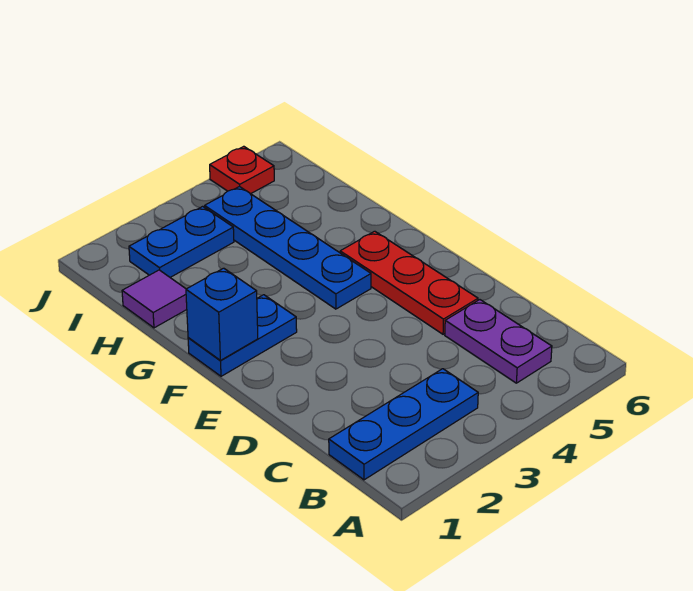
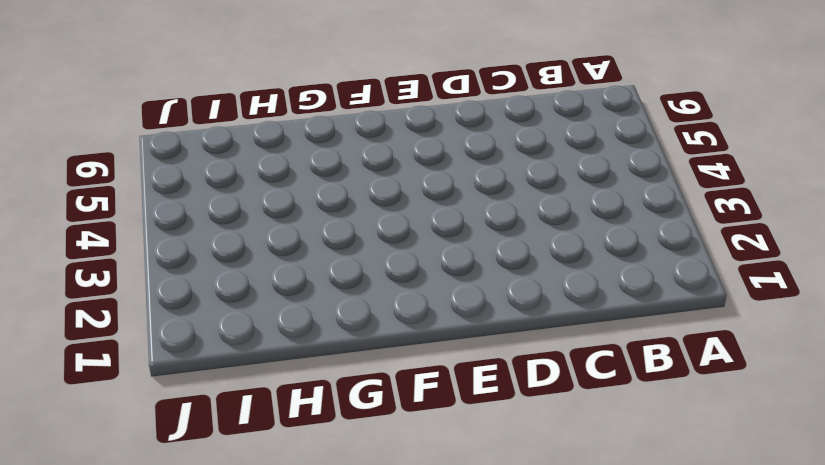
none -> blue 1x3 plate [329,369,478,480]
none -> purple 1x2 plate [445,300,552,383]

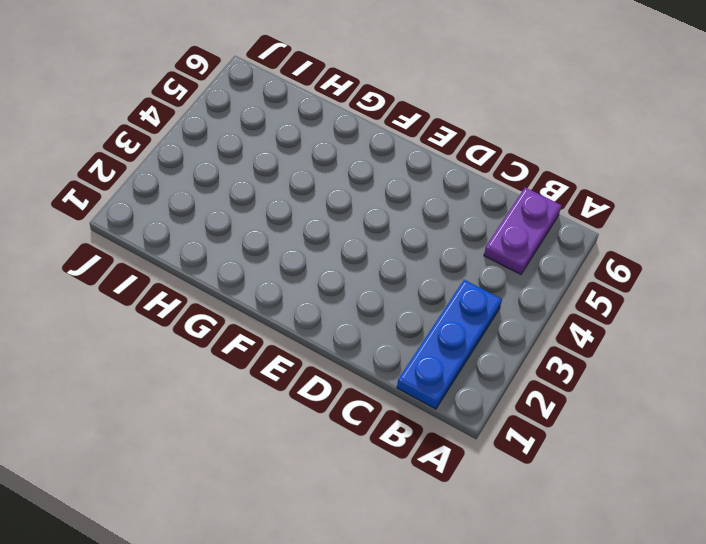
purple 1x2 plate [484,188,562,274] -> purple 1x2 plate turned to [445,300,552,383]
none -> red 1x3 plate [340,231,478,334]
none -> blue 1x2 plate [188,295,297,376]

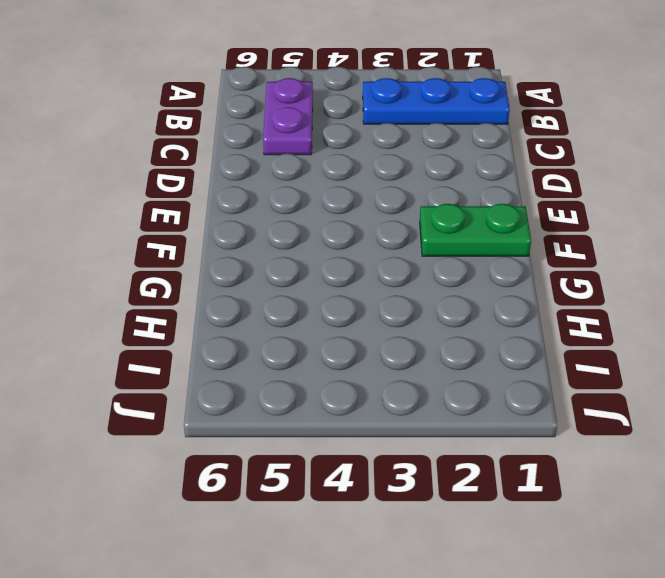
green 1x2 plate [420,204,531,256] -> blue 1x2 plate [188,295,297,376]
none -> red 1x3 plate [340,231,478,334]
none -> blue 1x4 plate [205,186,371,309]

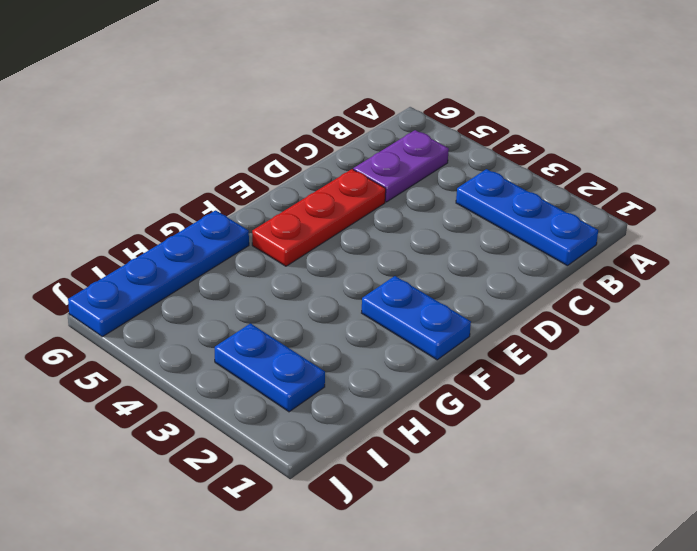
blue 1x4 plate [68,210,249,337] -> blue 1x4 plate moved to [205,186,371,309]
none -> purple 1x1 tile [122,270,187,328]
none -> red 1x1 plate [210,146,274,194]

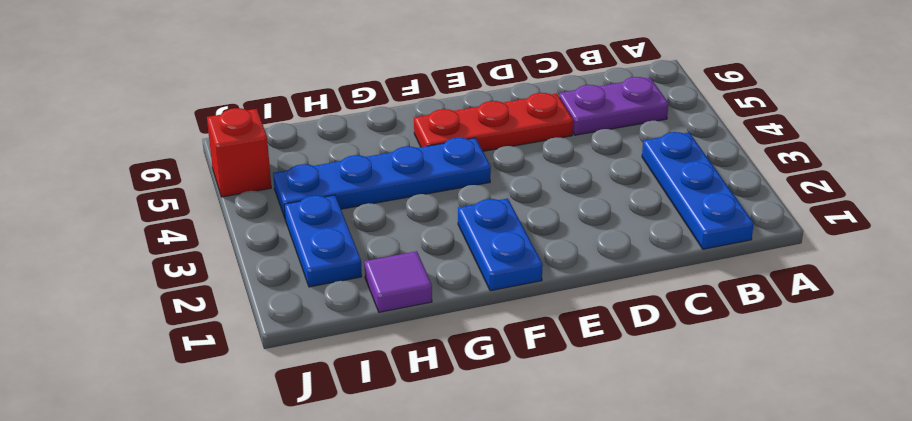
red 1x1 brick [207,108,271,197] -> red 1x1 plate [210,146,274,194]
none -> blue 1x1 brick [186,268,258,360]

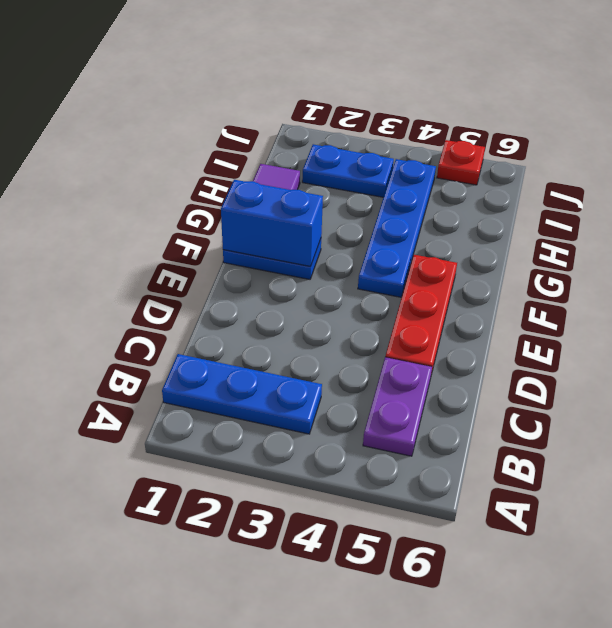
blue 1x2 brick [221,180,323,266] -> blue 1x1 brick [186,268,258,360]

